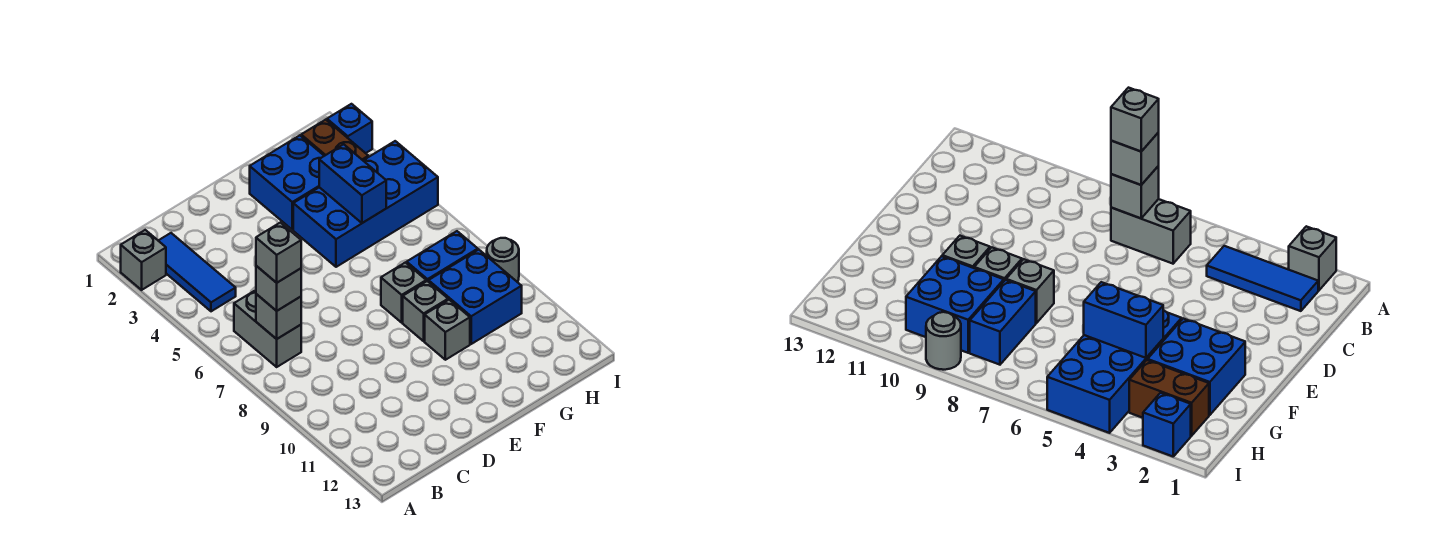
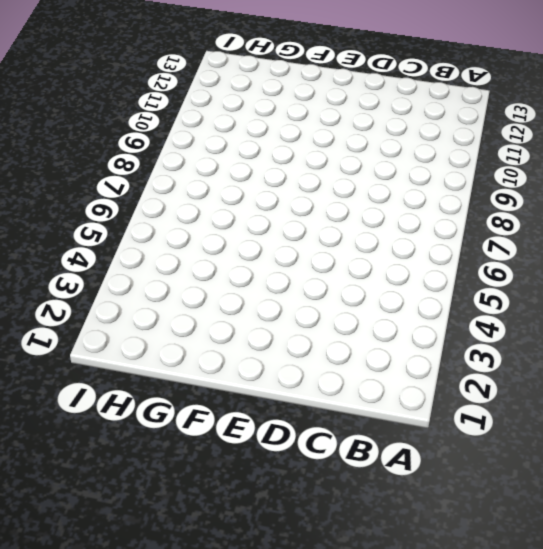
none -> grey 1x1 brick [121,230,166,290]
none -> blue 1x3 tile [158,233,236,311]
none -> grey 1x2 brick [234,290,301,367]

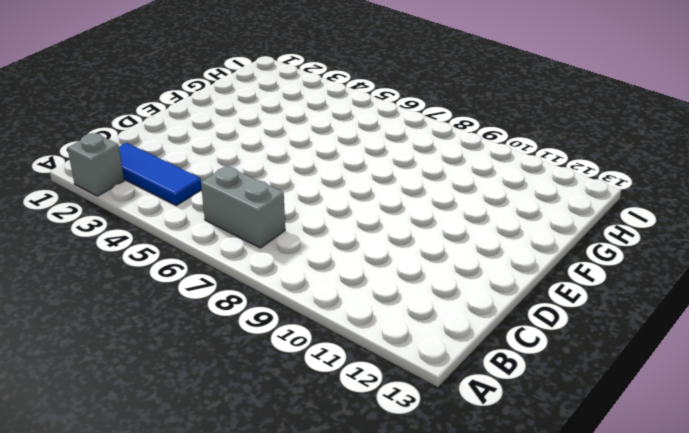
none -> blue 2x2 brick [250,135,324,230]
none -> blue 2x4 brick [293,141,438,267]
none -> grey 1x1 brick [381,263,426,323]

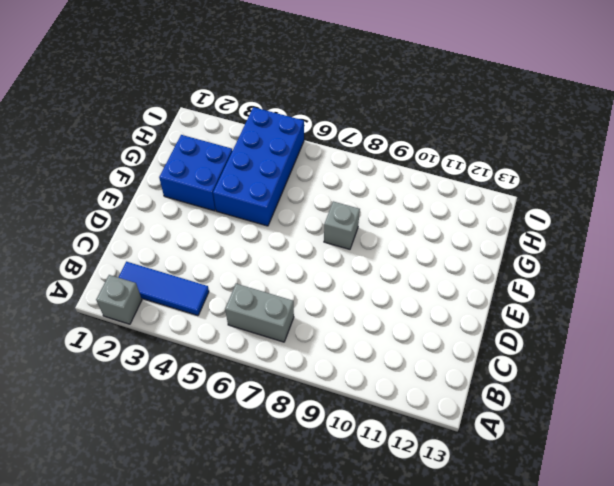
none -> grey 1x1 brick [403,281,448,341]
none -> grey 1x1 brick [425,300,470,360]
none -> blue 1x2 brick [407,231,478,282]

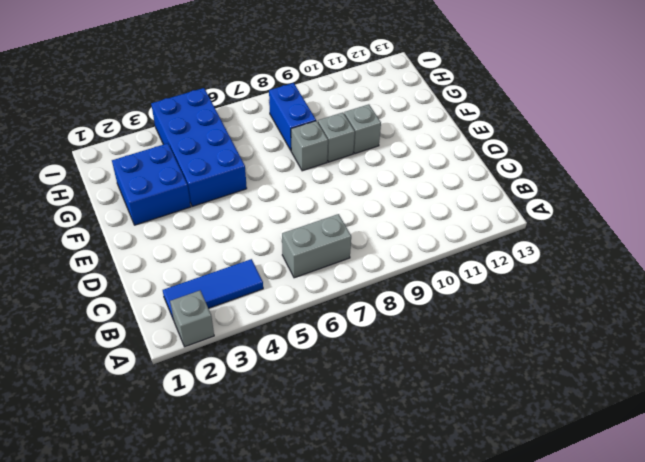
none -> blue 2x2 brick [429,250,522,344]
none -> brown 1x2 brick [301,120,368,160]
none -> blue 1x1 brick [327,104,372,153]

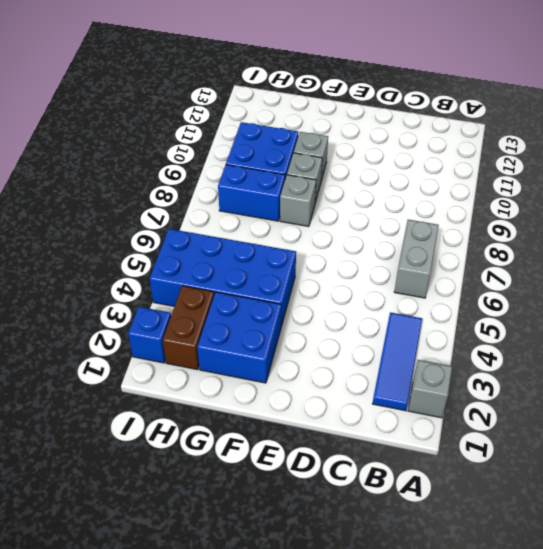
none -> grey 1x1 round brick [487,238,519,282]
none -> grey 1x1 brick [256,294,301,339]
none -> blue 1x2 brick [319,144,386,223]

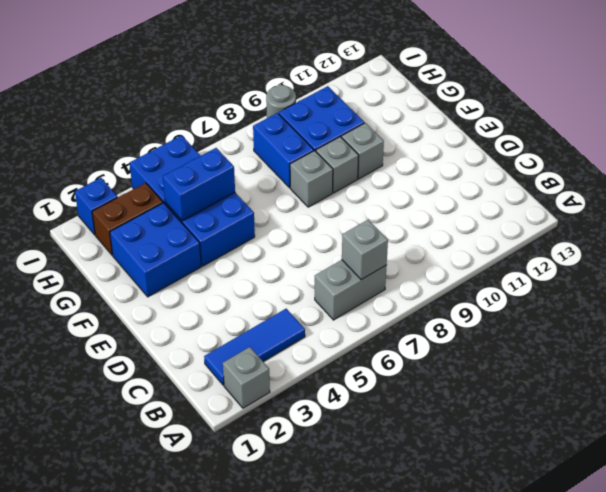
none -> grey 1x1 brick [256,266,301,311]
none -> grey 1x1 brick [256,223,301,283]

